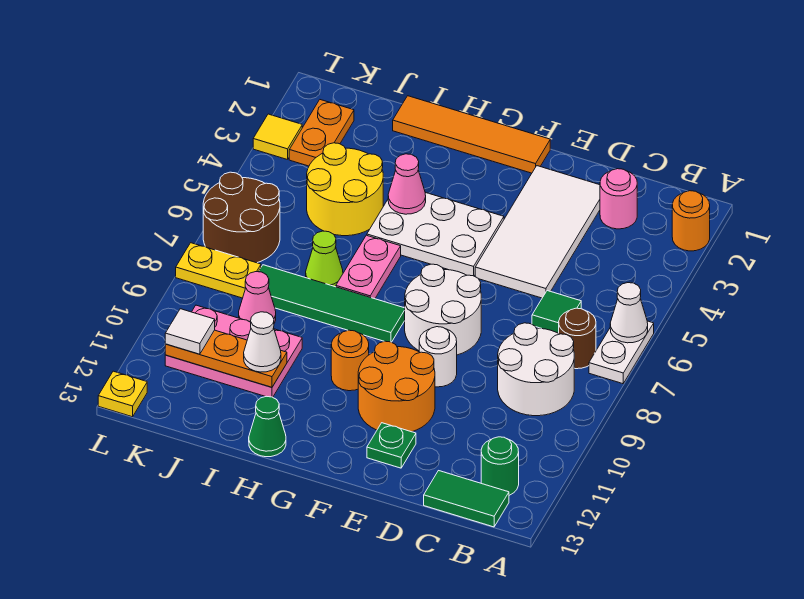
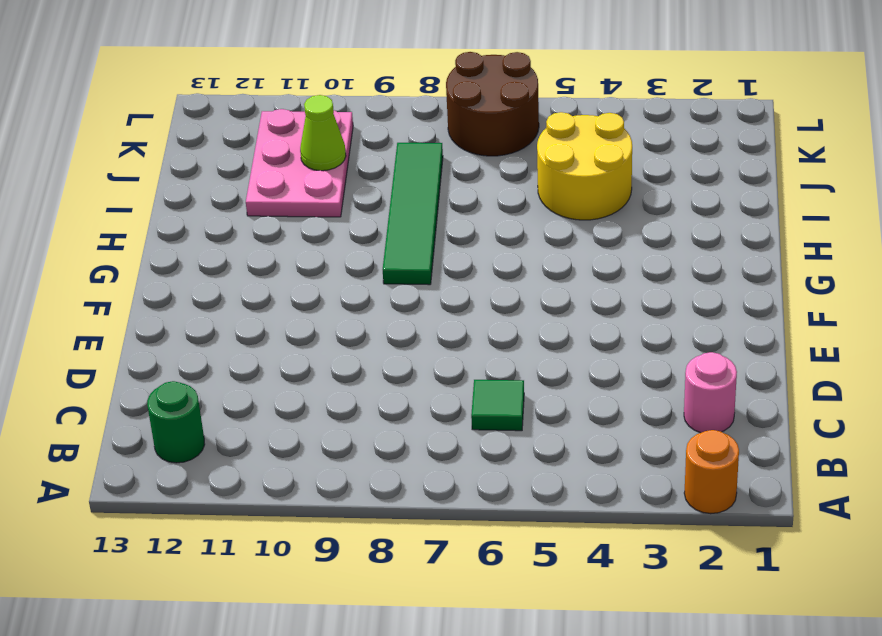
lime 1x1 cone [300,95,346,171] -> lime 1x1 cone moved to [306,231,343,287]
none -> white 1x2 plate [589,321,654,384]
none -> brown 1x1 round brick [559,308,596,369]
none -> white 2x2 round brick [498,323,574,416]
none -> green 1x2 tile [424,471,509,527]

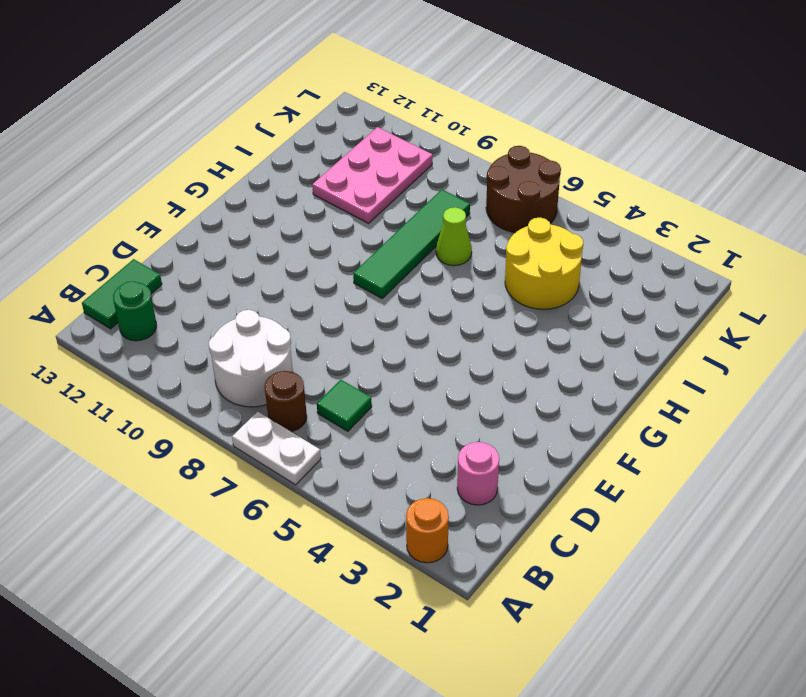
none -> white 2x4 tile [475,166,600,298]
none -> white 2x2 round brick [405,264,481,355]
none -> white 1x1 round brick [419,327,457,387]
none -> orange 2x2 round brick [358,341,435,432]

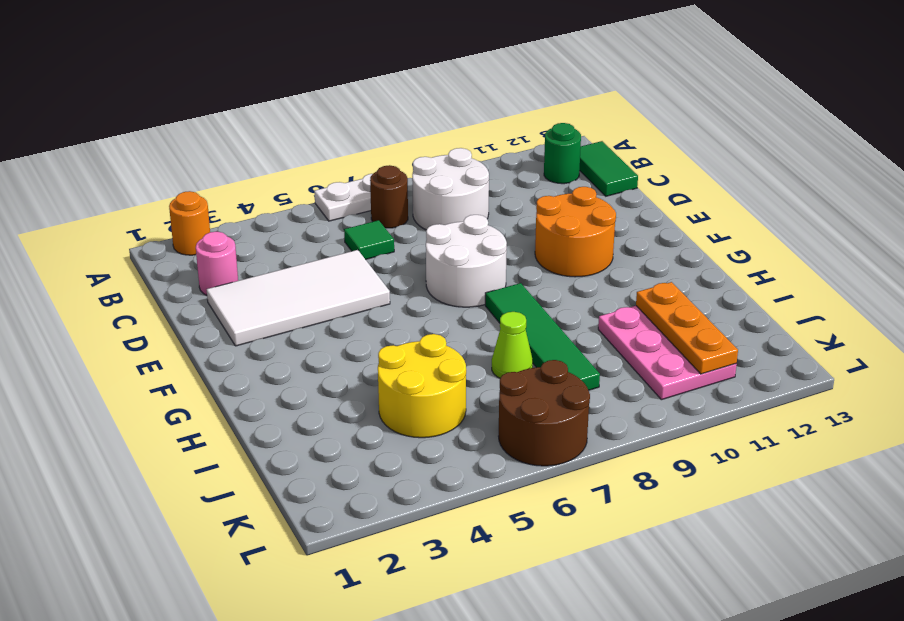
none -> white 1x1 round brick [419,327,457,387]
none -> green 1x1 plate [367,423,416,468]
none -> orange 1x4 tile [393,96,550,173]
none -> white 2x3 plate [367,193,504,276]

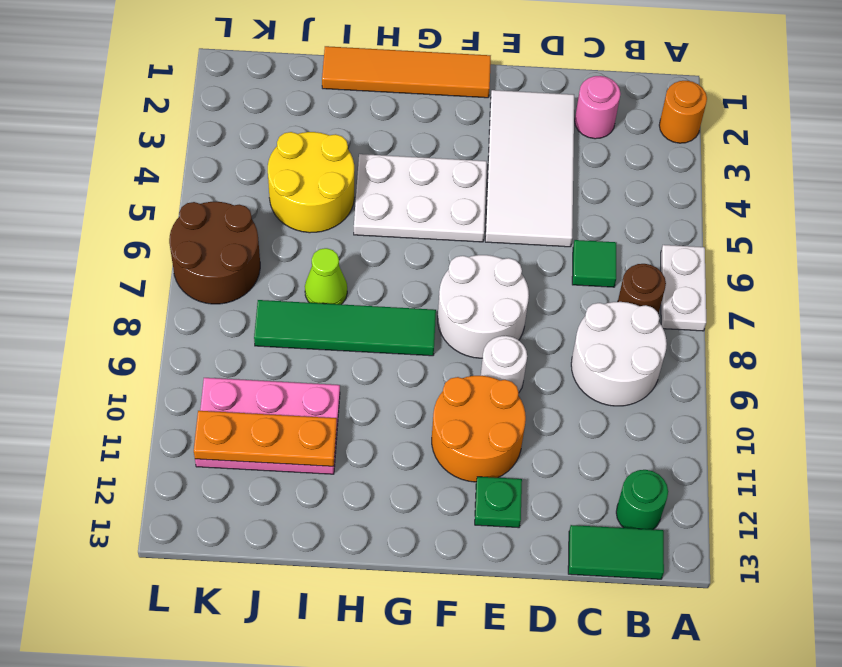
none -> orange 1x1 round brick [331,330,369,391]
none -> pink 1x2 plate [336,235,401,299]
none -> green 1x1 cone [249,396,286,457]
none -> pink 1x1 cone [239,272,276,323]

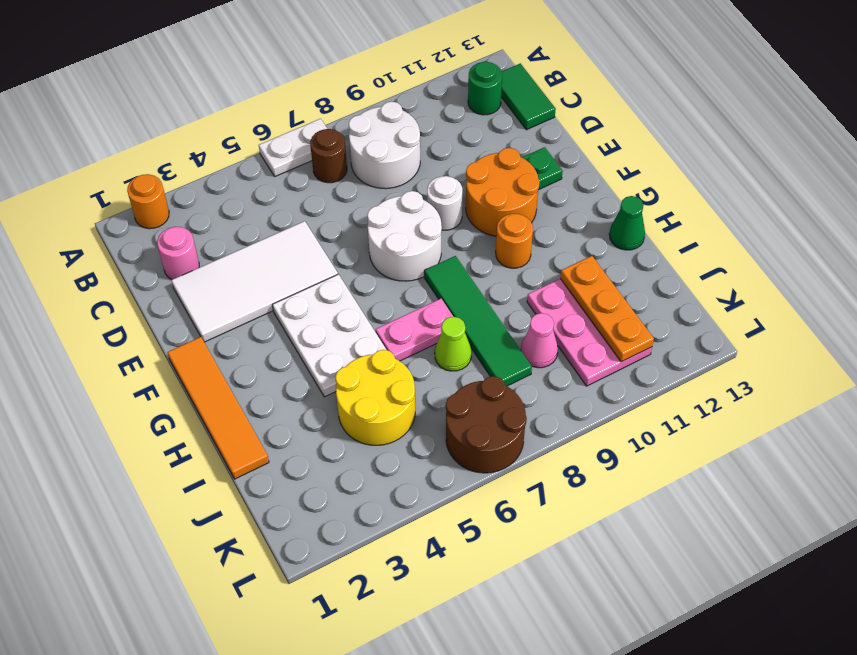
none -> green 1x1 tile [532,291,581,333]
none -> orange 1x2 plate [289,100,354,166]
none -> yellow 1x2 plate [176,243,261,298]
none -> yellow 1x1 tile [253,114,302,160]

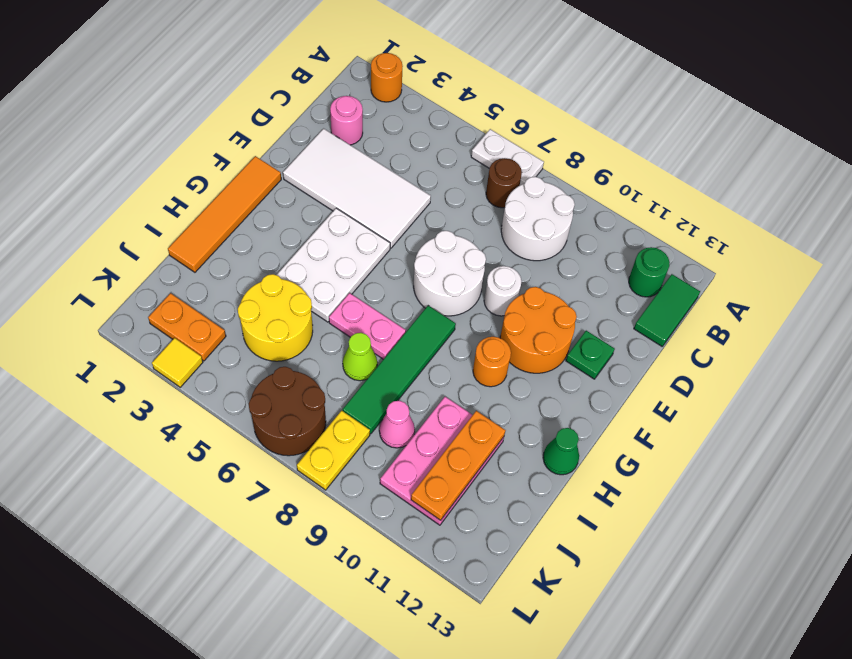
none -> green 1x1 tile [532,291,581,333]
none -> yellow 1x1 plate [98,371,147,417]
none -> white 1x1 cone [610,283,648,343]
none -> pink 1x1 cone [388,154,426,214]

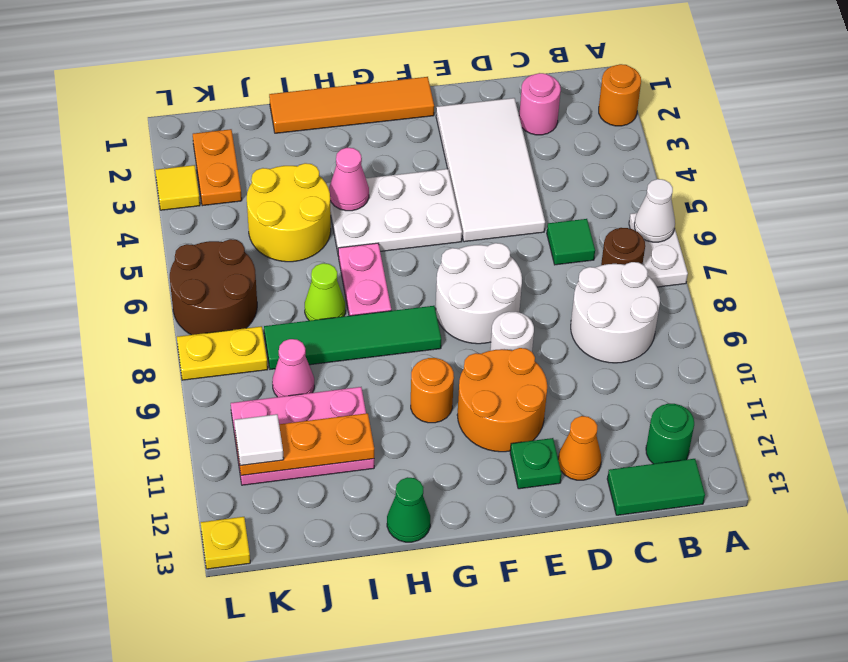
orange 1x1 cone [558,416,601,480] -> none
none -> white 1x1 cone [244,312,281,372]

